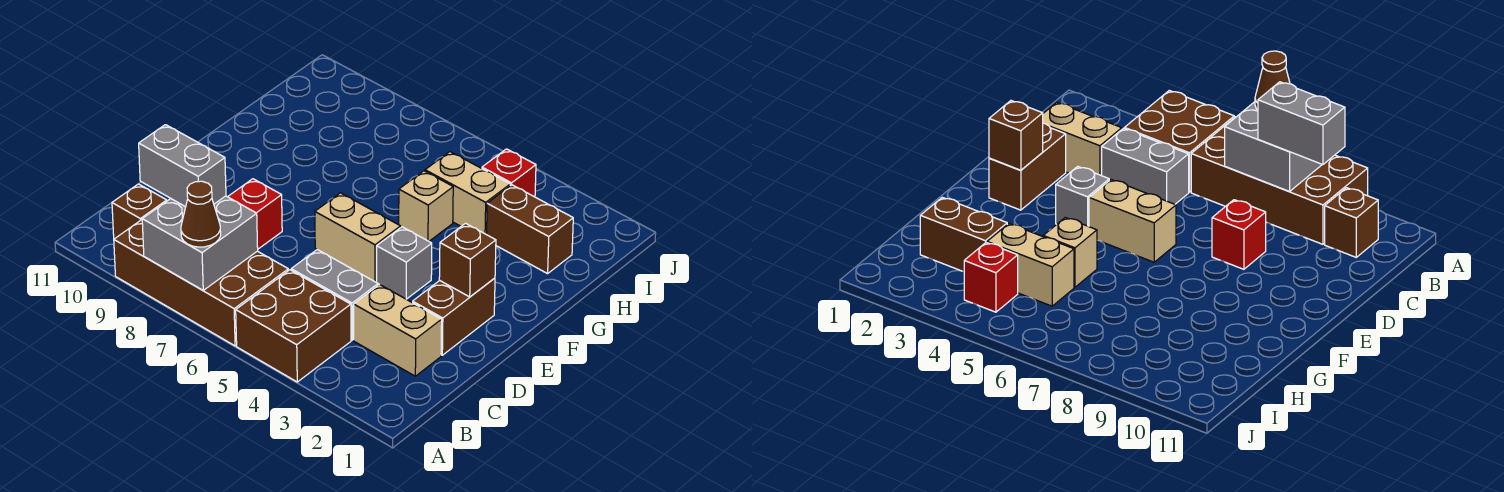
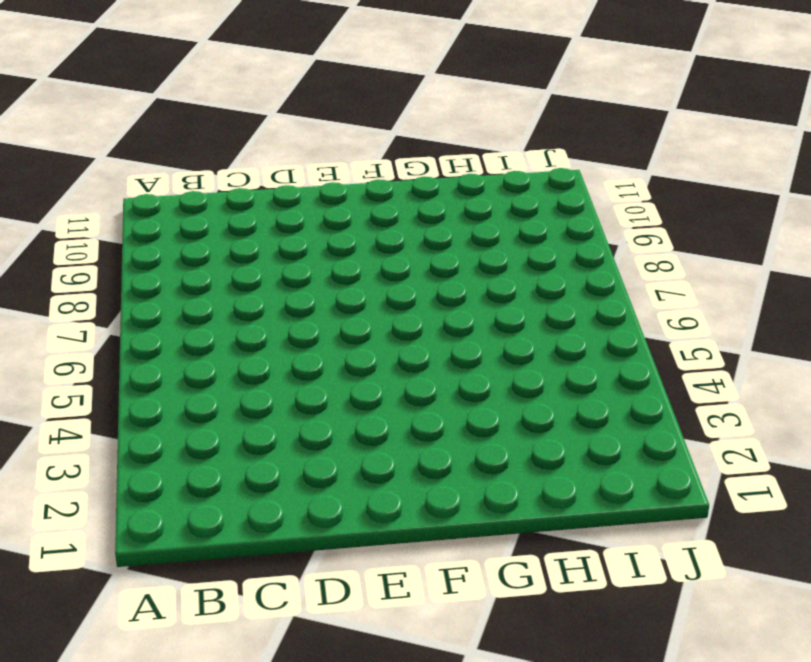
none -> brown 2x2 brick [236,270,351,382]
none -> brown 2x4 brick [114,220,288,346]
none -> brown 1x1 brick [112,184,167,239]

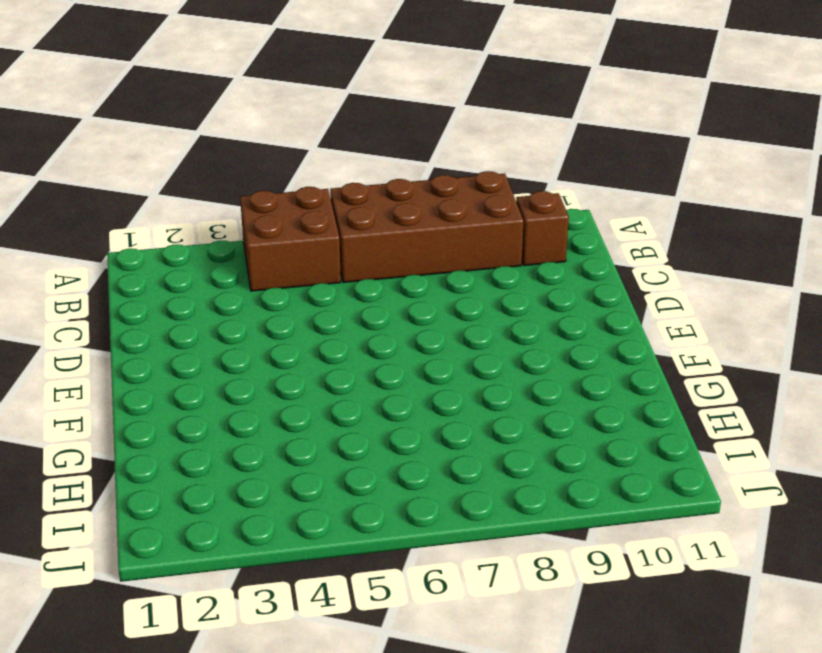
none -> tan 1x2 brick [354,285,442,376]
none -> grey 1x2 brick [291,250,378,340]
none -> brown 1x2 brick [413,278,495,355]

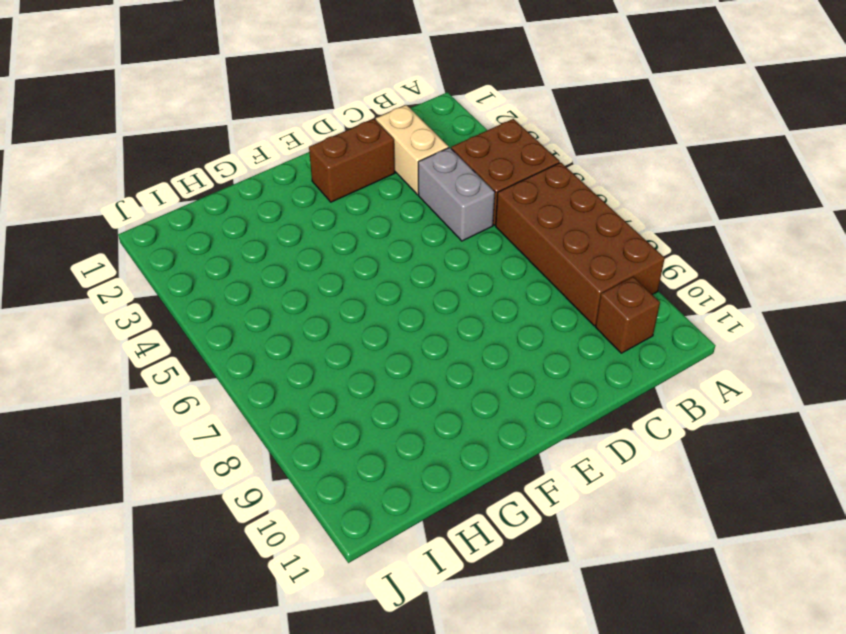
none -> red 1x1 brick [228,179,282,249]
none -> grey 1x1 brick [377,227,432,299]
none -> tan 1x2 brick [315,193,401,282]

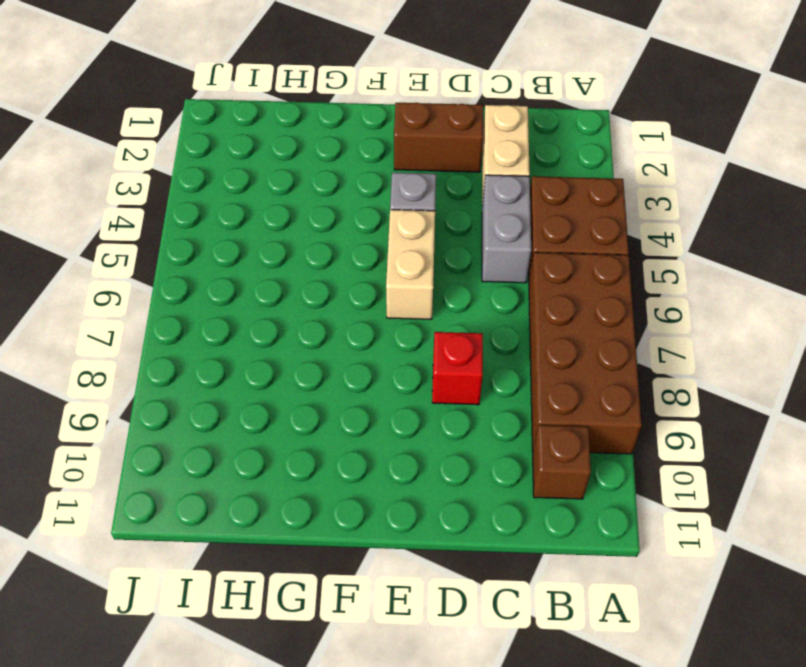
none -> tan 1x1 brick [399,171,453,241]
none -> brown 1x2 brick [487,185,573,274]
none -> tan 1x2 brick [425,152,510,235]

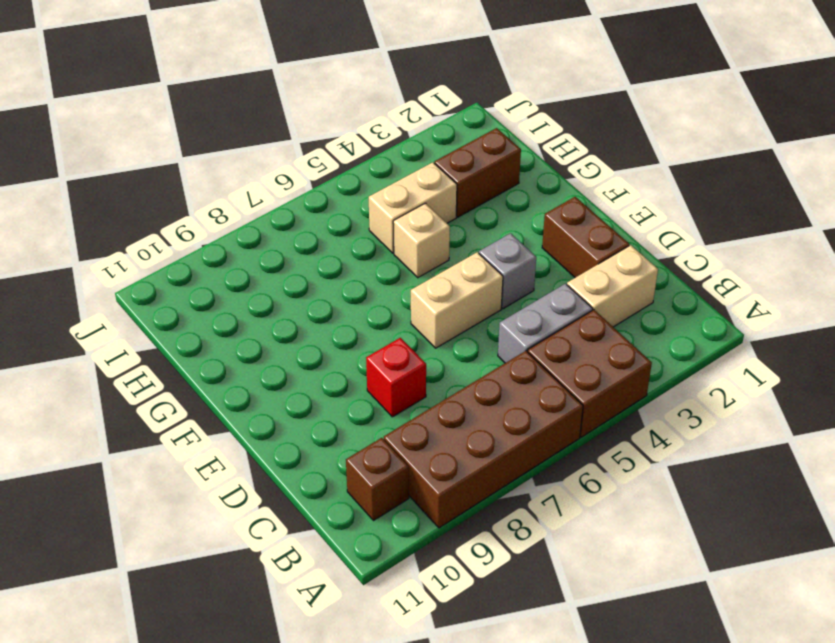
none -> red 1x1 brick [482,149,536,197]
none -> grey 2x2 brick [142,196,258,290]
none -> brown 1x1 brick [439,223,496,297]

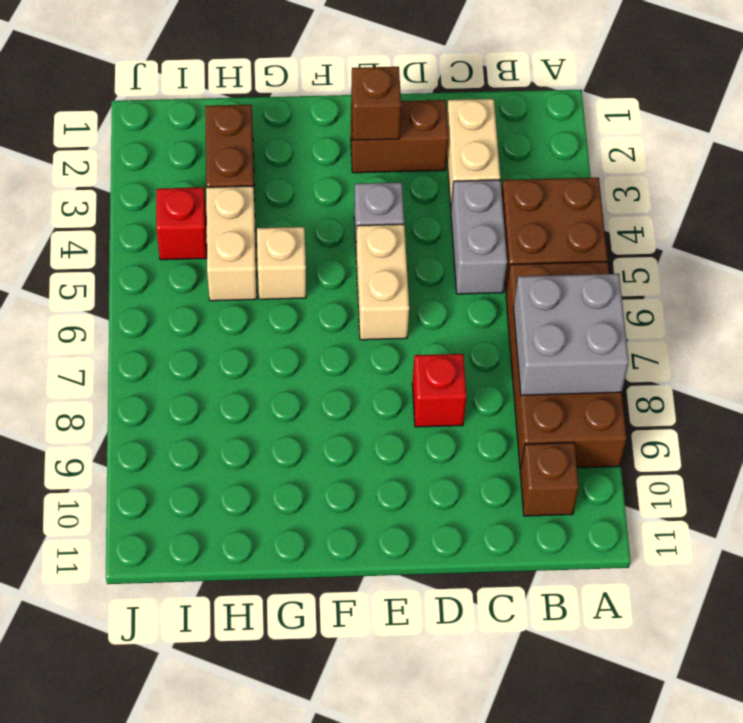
none -> brown 1x1 cone [181,181,221,247]
none -> grey 1x2 brick [139,125,226,207]

